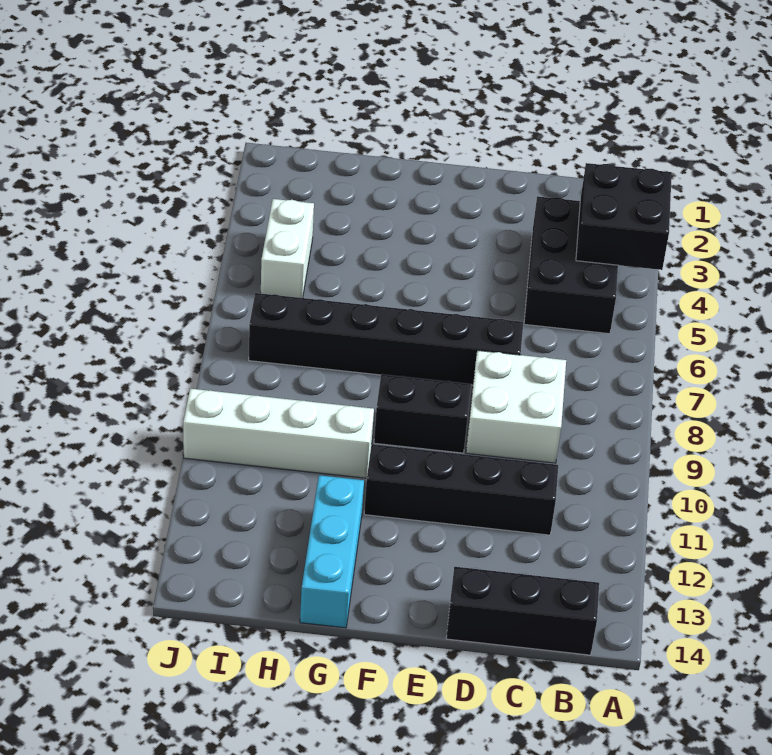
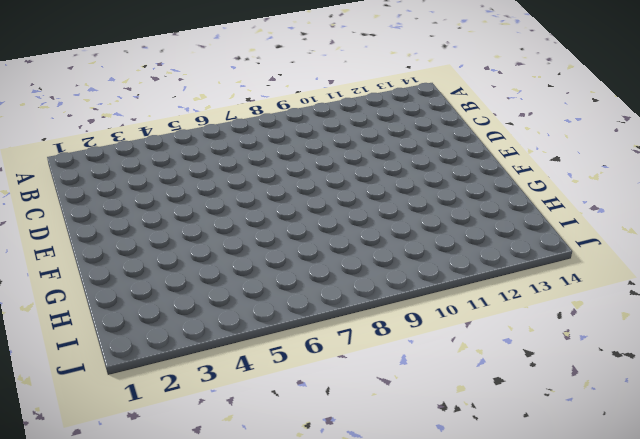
none -> black 2x3 brick [524,196,618,334]
none -> black 1x3 brick [446,567,599,655]

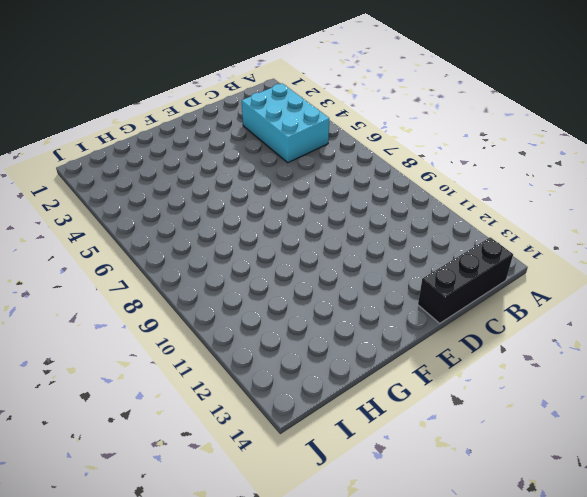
cyan 2x3 brick [242,83,329,163] -> black 2x3 brick [524,196,618,334]
none -> white 2x2 brick [466,350,566,463]
none -> black 1x4 brick [364,444,558,535]

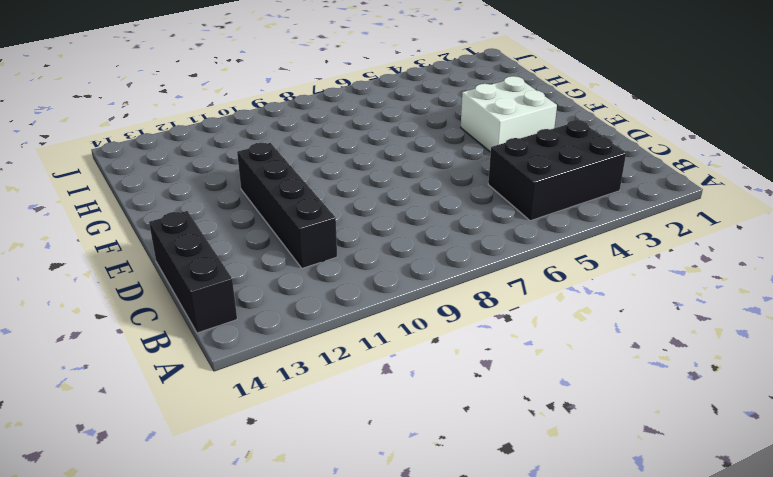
white 2x2 brick [461,76,557,152] -> white 2x2 brick moved to [466,350,566,463]
none -> black 1x6 brick [249,293,523,385]
none -> black 1x2 brick [374,374,471,453]

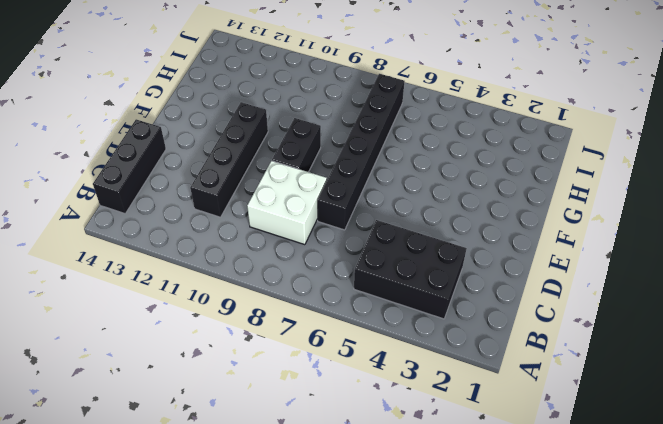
none -> white 1x4 brick [183,389,374,478]
none -> cyan 1x3 brick [300,475,364,628]

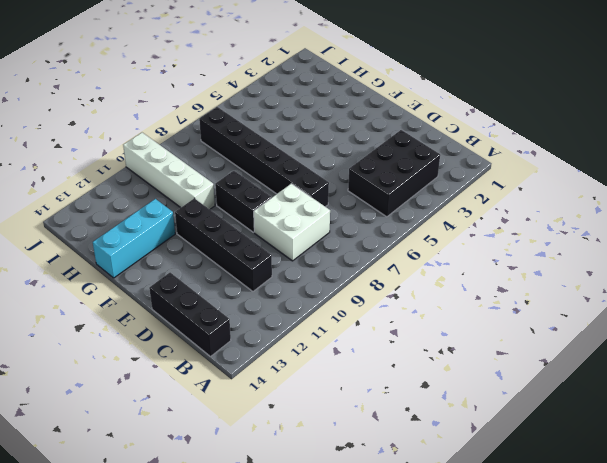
none -> white 1x2 brick [261,199,314,298]
none -> black 2x2 brick [576,163,672,270]

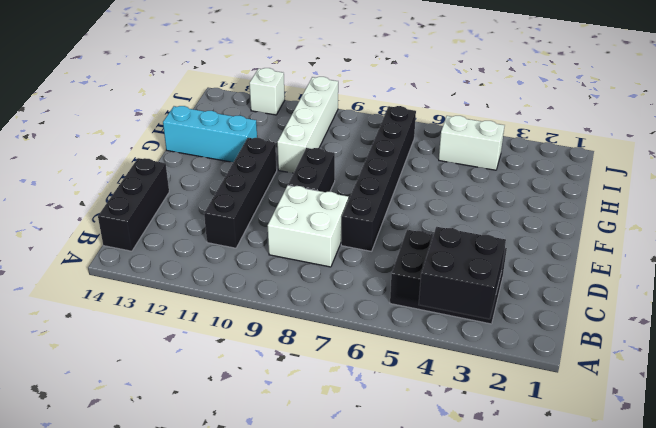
white 1x1 brick [249,68,285,115] -> none

